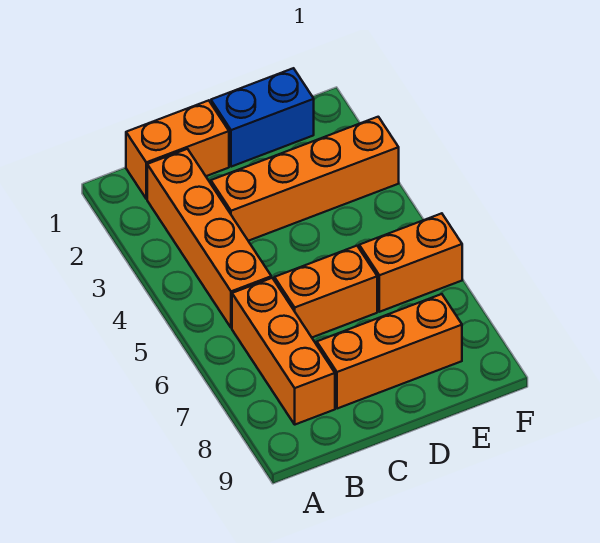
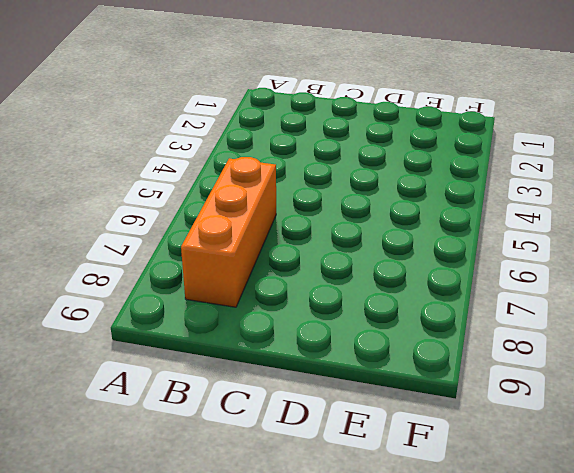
none -> orange 1x2 brick [126,100,229,199]
none -> orange 1x4 brick [147,149,271,328]

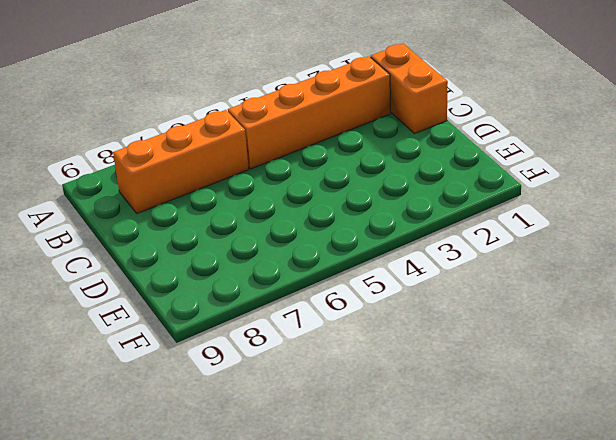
none -> orange 1x4 brick [211,117,399,241]
none -> orange 1x2 brick [274,246,377,337]

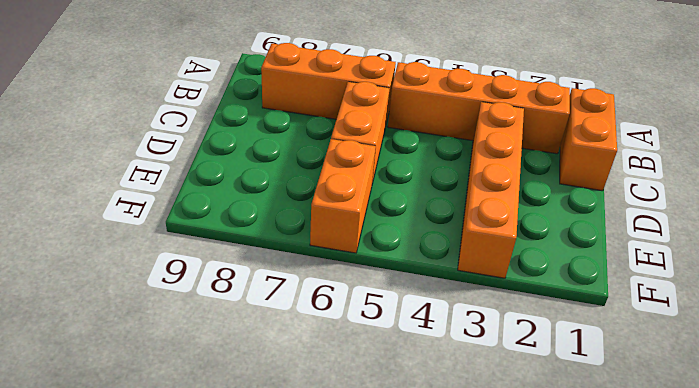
none -> orange 1x3 brick [317,294,462,409]
none -> blue 1x2 brick [211,68,314,167]

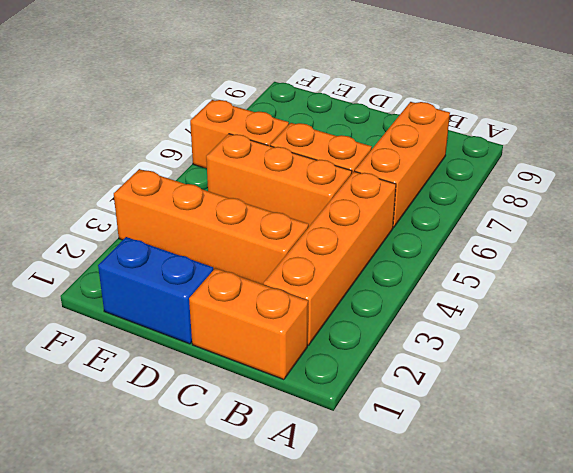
orange 1x3 brick [206,134,352,226] -> orange 1x3 brick moved to [317,294,462,409]

